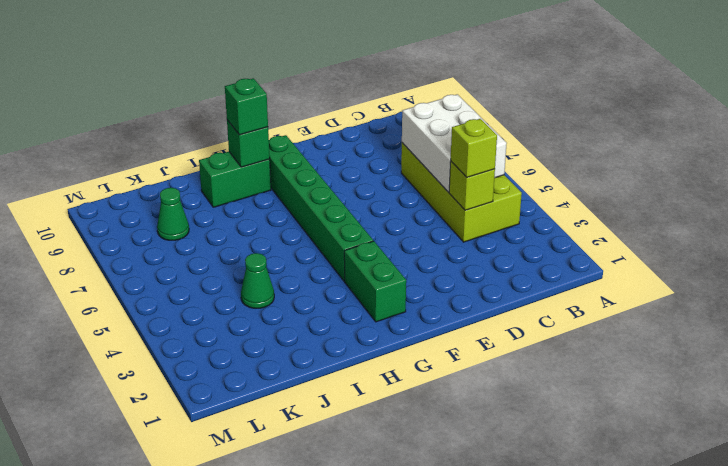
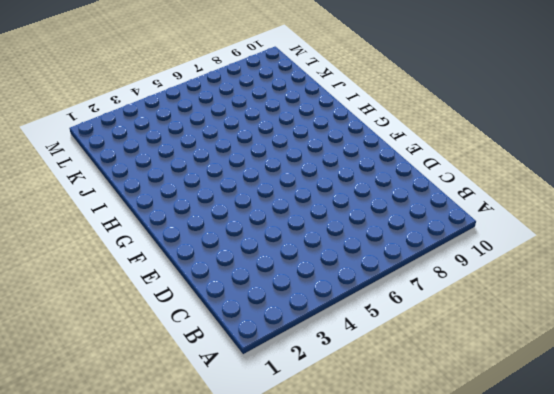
none -> lime 2x4 brick [401,143,522,242]
none -> green 1x2 brick [344,241,406,322]

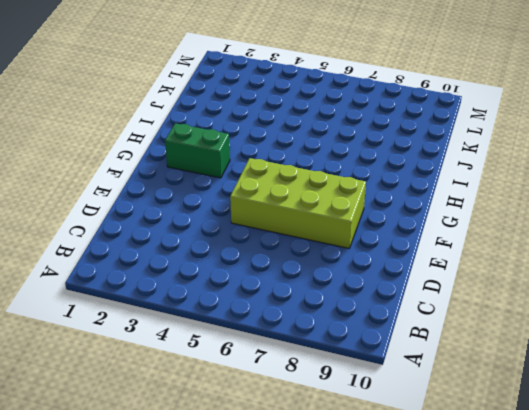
lime 2x4 brick [230,158,366,248] -> lime 2x4 brick moved to [401,143,522,242]
none -> green 1x6 brick [269,135,373,281]
none -> green 1x2 brick [199,152,271,207]

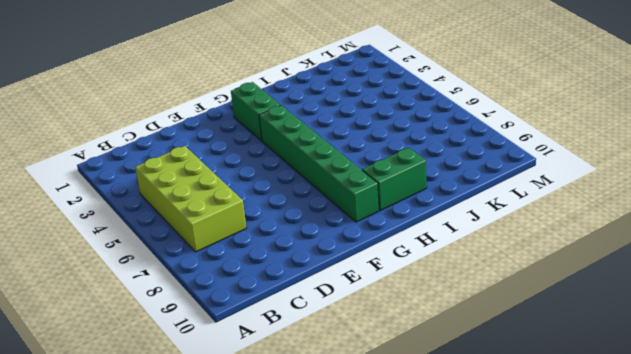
none -> green 1x1 cone [241,253,274,308]
none -> green 1x1 cone [157,188,189,240]

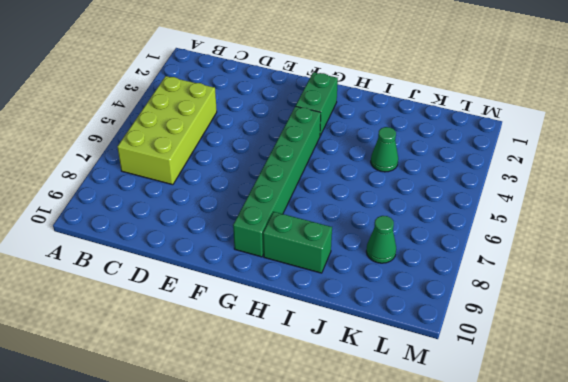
none -> white 2x3 brick [402,94,507,192]
none -> lime 1x1 brick [449,161,495,210]

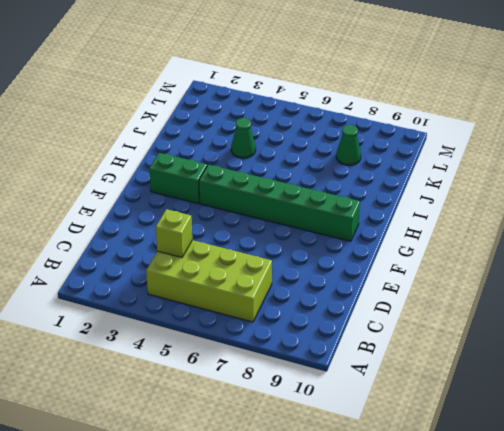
none -> green 1x2 brick [199,152,271,207]
none -> white 2x3 brick [402,94,507,192]

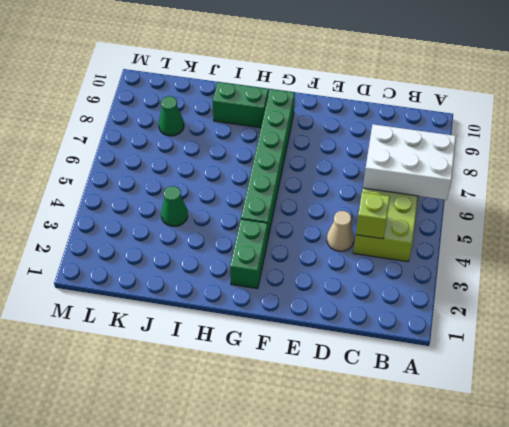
white 2x3 brick [363,124,456,200] -> white 2x3 brick turned to [402,94,507,192]
tan 1x1 cone [327,211,354,251] -> none
none -> green 1x1 brick [227,120,270,167]
none -> lime 1x1 brick [451,119,497,177]

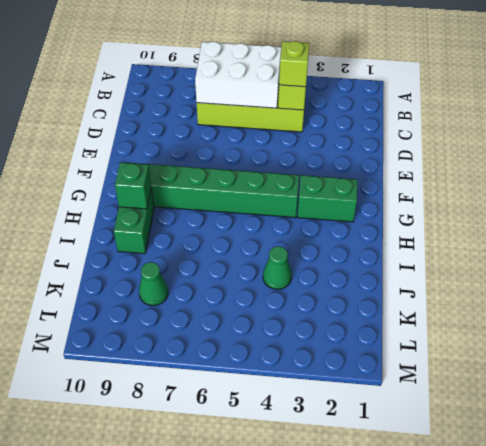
none -> green 1x1 brick [225,78,268,135]

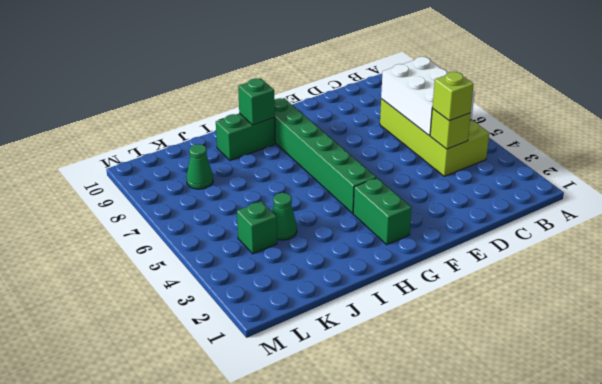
green 1x1 brick [237,201,277,254] -> green 1x1 brick moved to [225,78,268,135]

